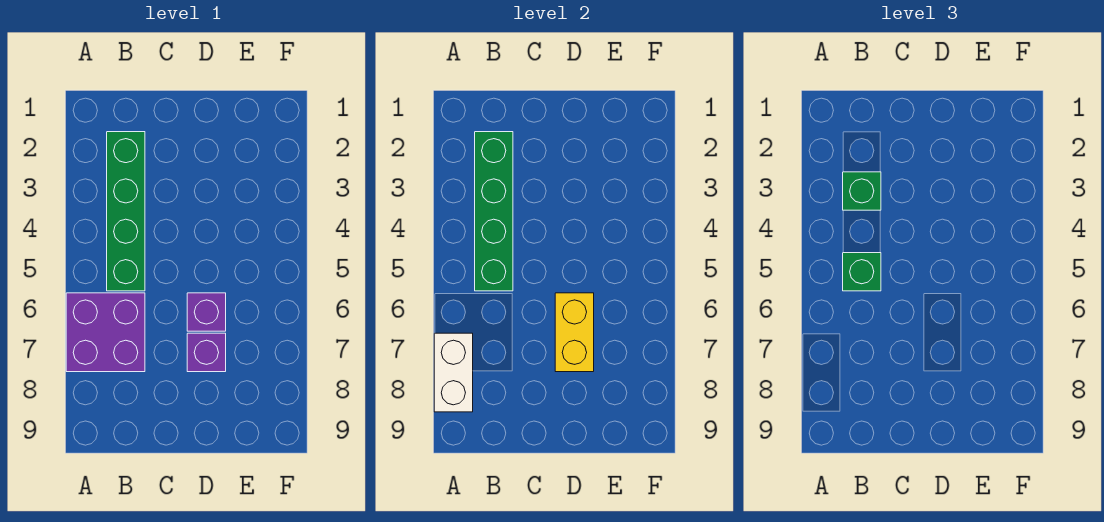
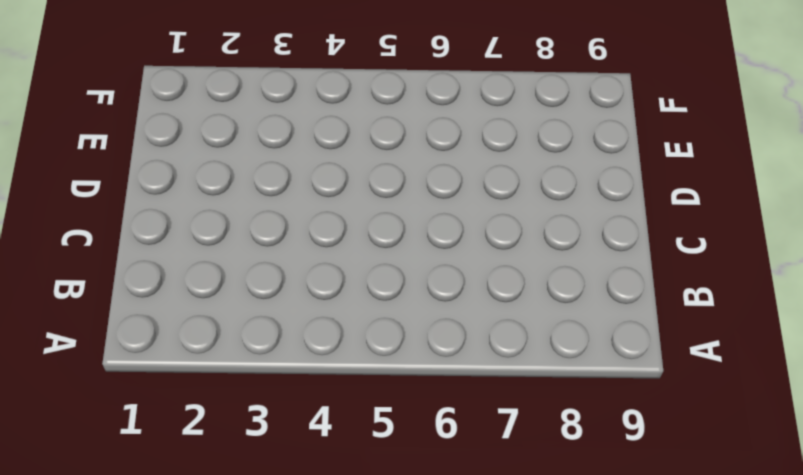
none -> purple 2x2 brick [66,293,145,372]
none -> green 1x4 brick [107,132,145,291]

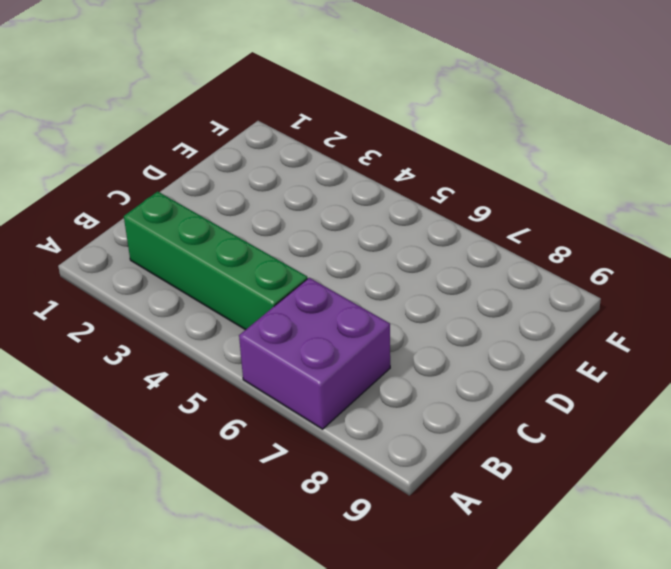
none -> purple 1x1 brick [187,293,226,331]
none -> purple 1x1 brick [187,333,226,372]

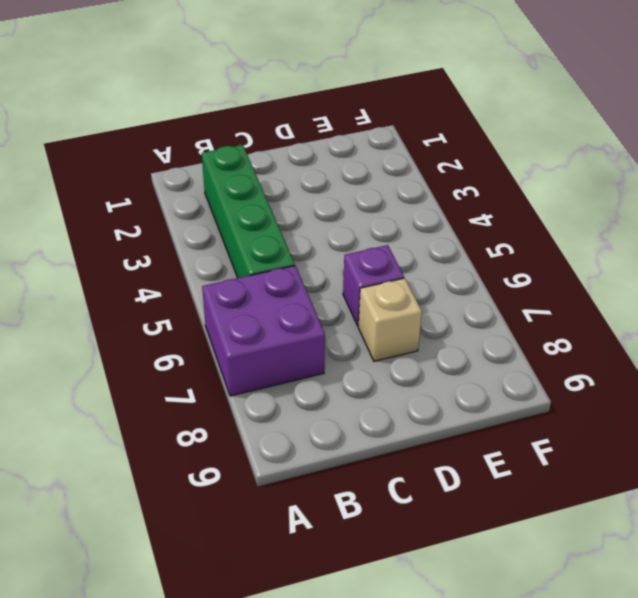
tan 1x1 brick [358,278,422,361] -> purple 1x1 brick [187,333,226,372]
none -> white 1x2 brick [434,333,473,412]
none -> green 1x4 brick [475,132,513,291]

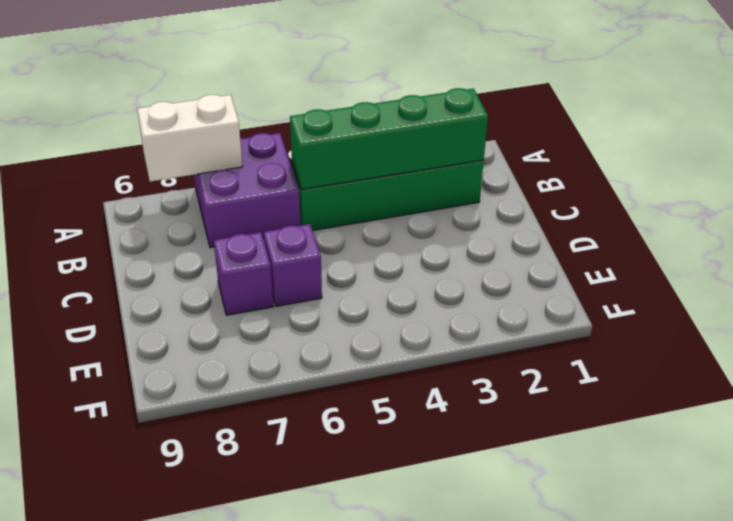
none -> yellow 1x2 brick [555,293,594,372]
none -> green 1x1 brick [843,172,881,210]

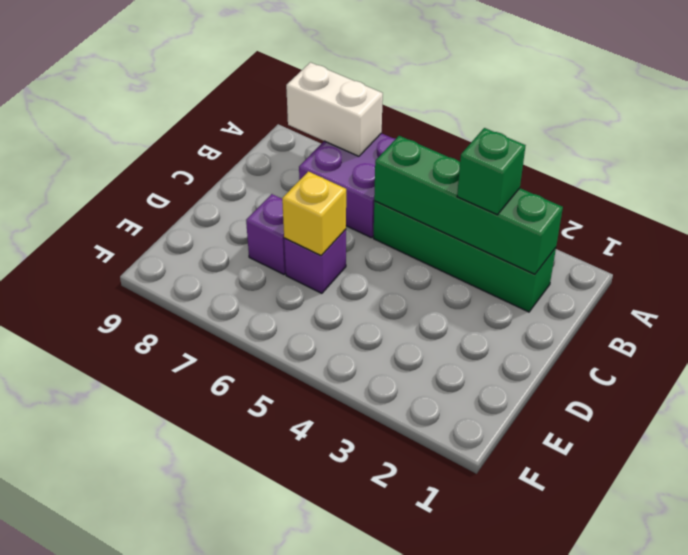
yellow 1x1 brick [282,171,346,255] -> yellow 1x2 brick [555,293,594,372]
none -> green 1x1 brick [843,253,881,291]

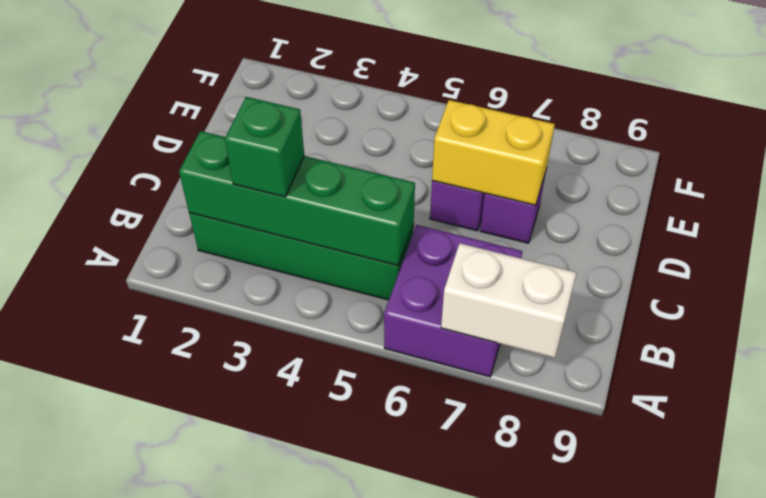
none -> green 1x1 brick [843,253,881,291]

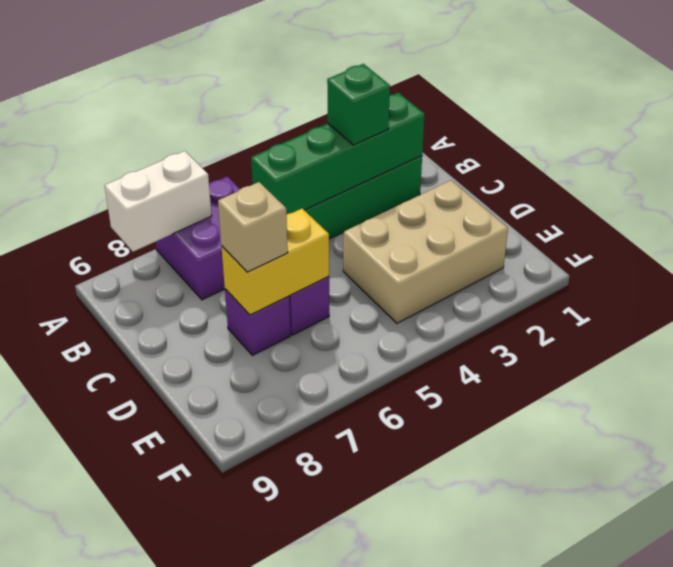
tan 2x3 brick [343,180,508,323] -> none
tan 1x1 brick [218,182,288,272] -> none
none -> green 1x1 brick [843,253,881,291]

